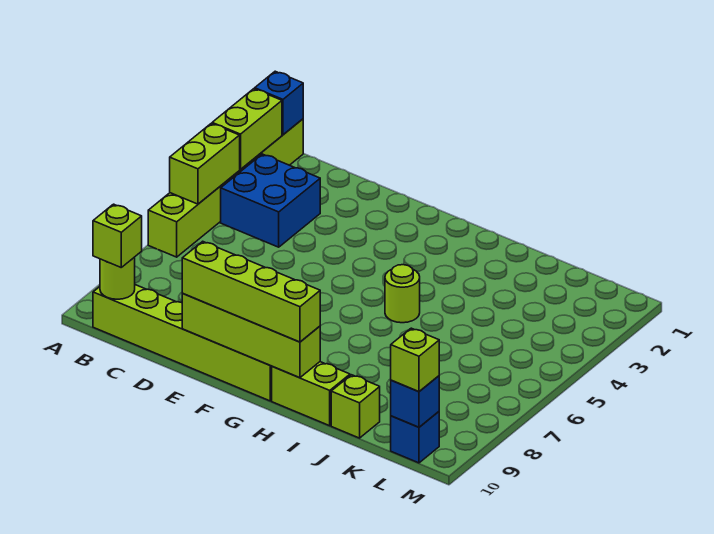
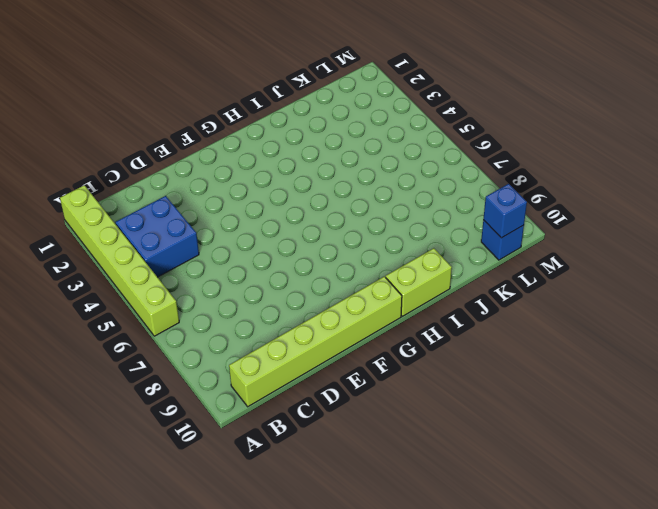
none -> lime 1x1 round brick [385,265,420,323]
none -> lime 1x1 brick [331,375,380,438]
none -> blue 1x1 brick [255,71,303,135]

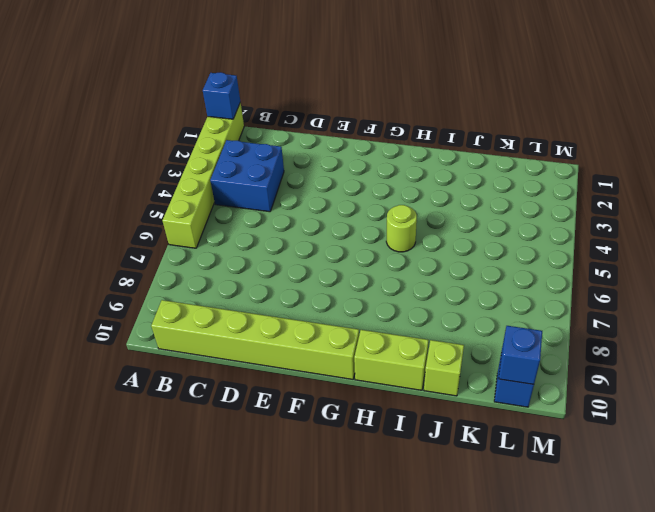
none -> lime 1x2 brick [212,89,282,169]
none -> lime 1x2 brick [170,123,240,204]
none -> lime 1x1 round brick [100,257,135,299]

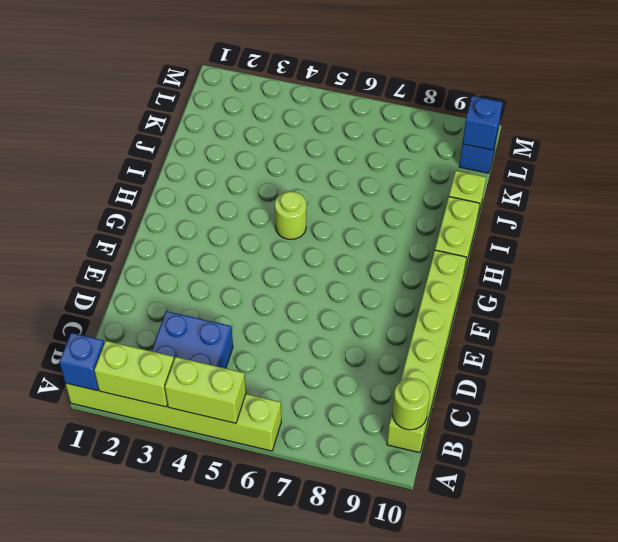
none -> lime 1x4 brick [182,294,320,378]
none -> lime 1x1 brick [93,204,142,267]
none -> lime 1x4 brick [182,241,320,342]

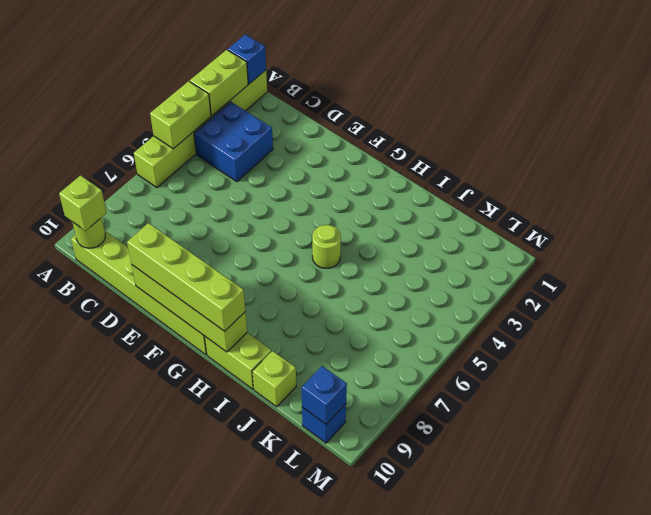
none -> lime 1x1 brick [391,328,439,391]

